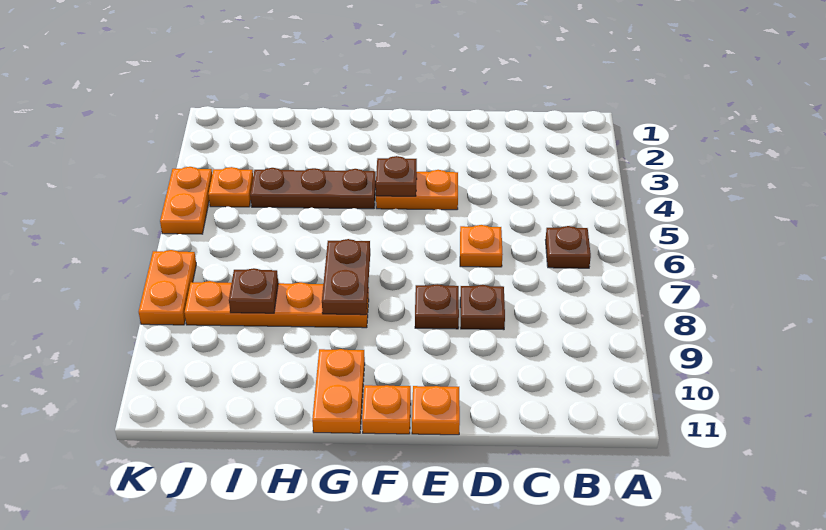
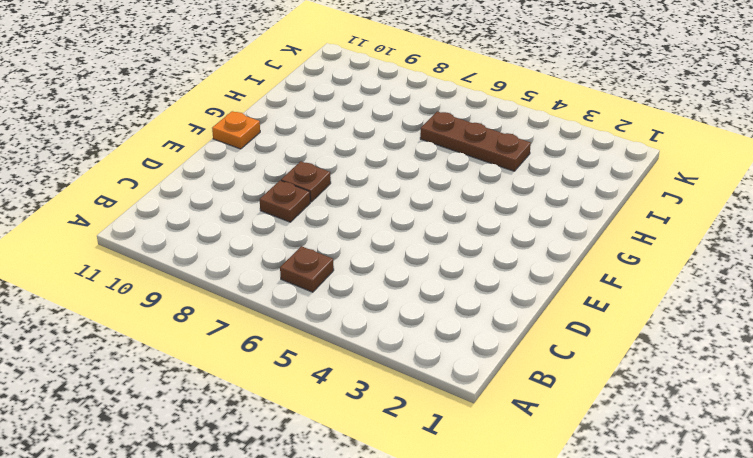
brown 1x3 plate [420,111,531,171] -> brown 1x3 plate turned to [250,168,376,209]
none -> orange 1x1 plate [460,225,503,267]
none -> orange 1x2 plate [376,170,458,210]
none -> orange 1x1 plate [412,386,460,435]

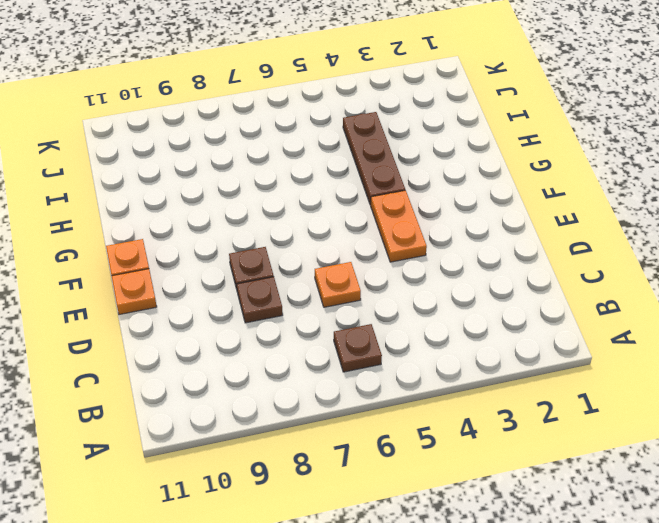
none -> orange 1x4 plate [185,281,369,328]
none -> orange 1x2 plate [312,349,365,433]
none -> orange 1x1 plate [208,167,253,207]

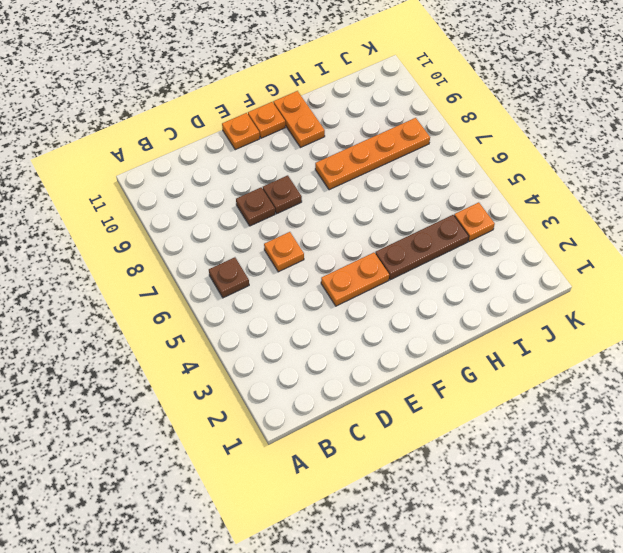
none -> orange 1x2 plate [160,167,212,234]
none -> orange 1x2 plate [139,250,196,325]
none -> brown 1x1 plate [376,156,417,196]

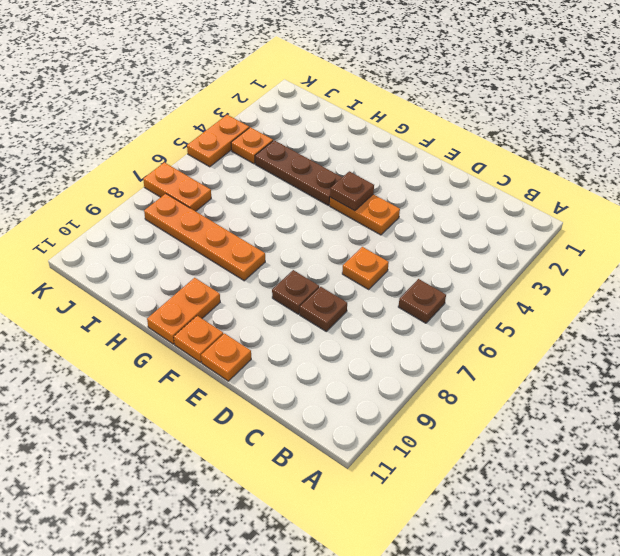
orange 1x2 plate [143,162,211,211] -> orange 1x2 plate turned to [139,250,196,325]
none -> brown 1x2 plate [322,239,370,315]
none -> brown 1x1 plate [229,268,278,313]

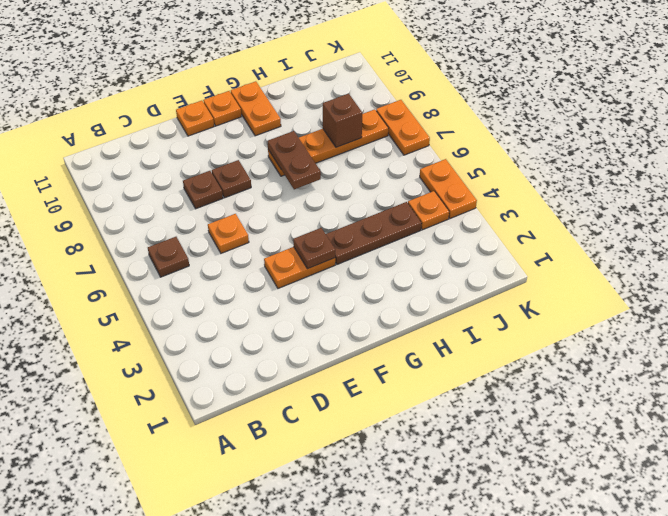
brown 1x1 brick [323,94,362,147] -> brown 1x1 plate [229,268,278,313]

